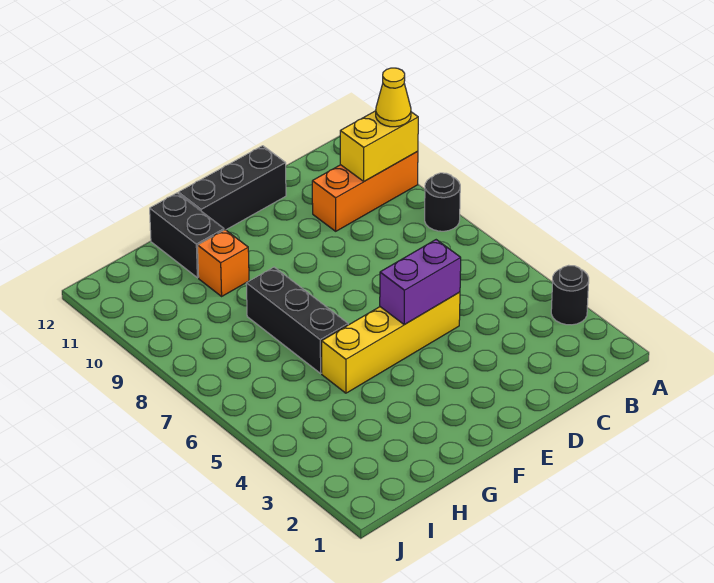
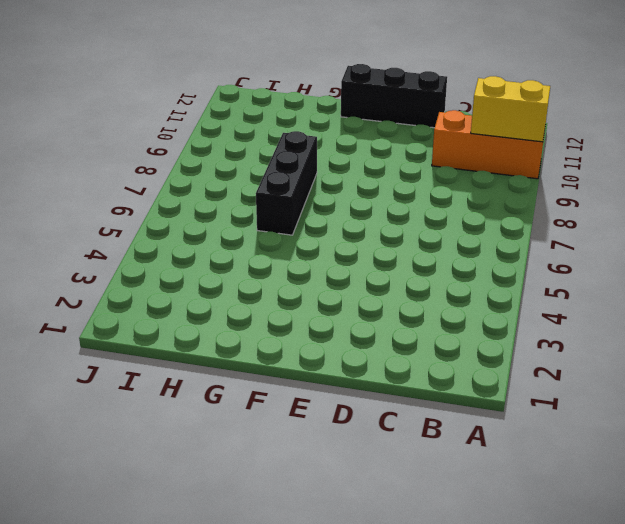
none -> black 1x1 round brick [551,265,589,325]
none -> black 1x1 round brick [425,173,460,231]

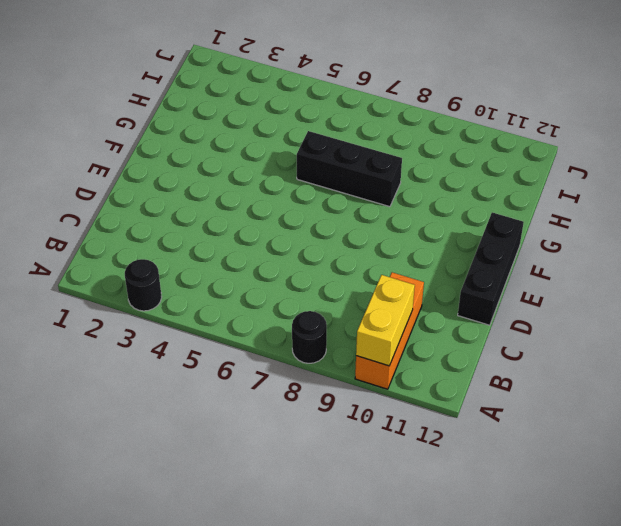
none -> yellow 1x4 brick [322,292,460,393]
none -> orange 1x1 brick [198,230,249,296]

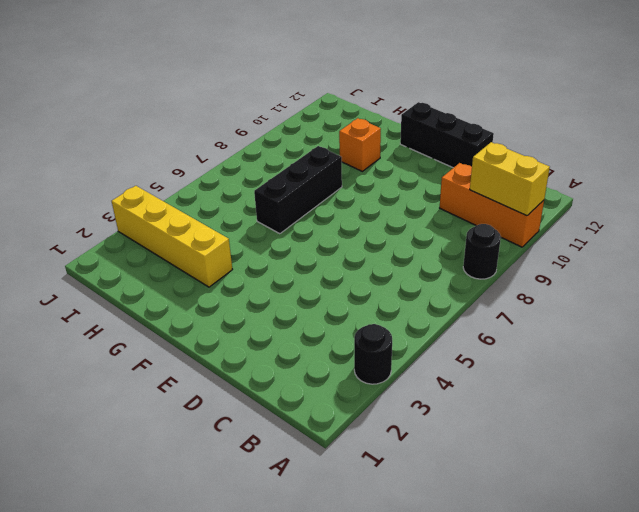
yellow 1x4 brick [112,186,232,287] -> yellow 1x4 brick moved to [322,292,460,393]
none -> black 1x2 brick [150,193,224,278]
none -> purple 1x2 brick [380,240,461,325]

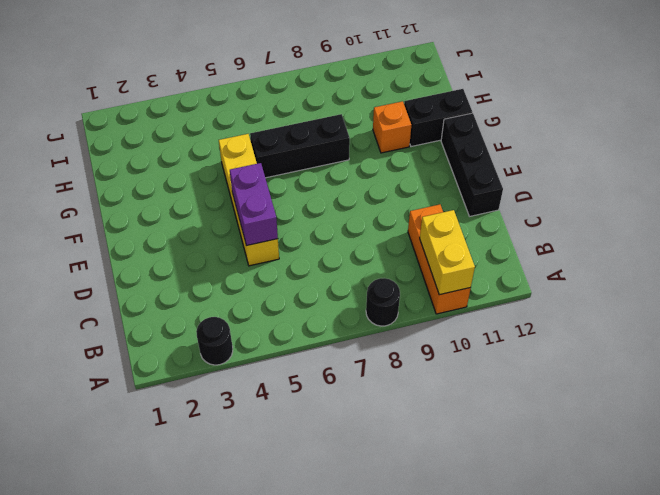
none -> yellow 1x1 cone [376,68,411,127]

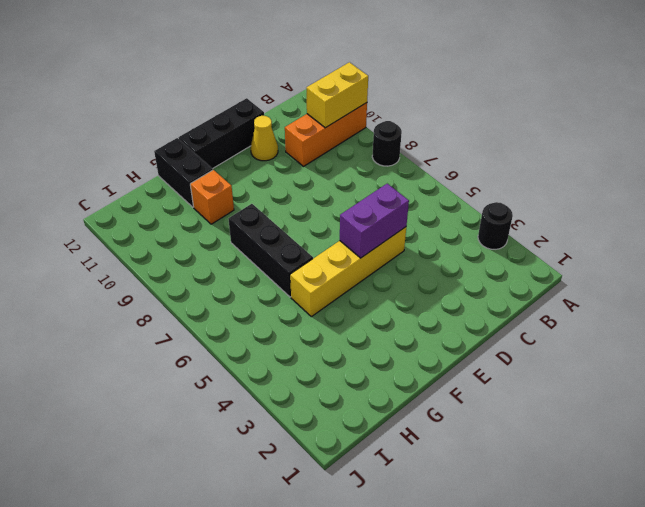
yellow 1x1 cone [251,116,278,161] -> yellow 1x1 cone moved to [376,68,411,127]

